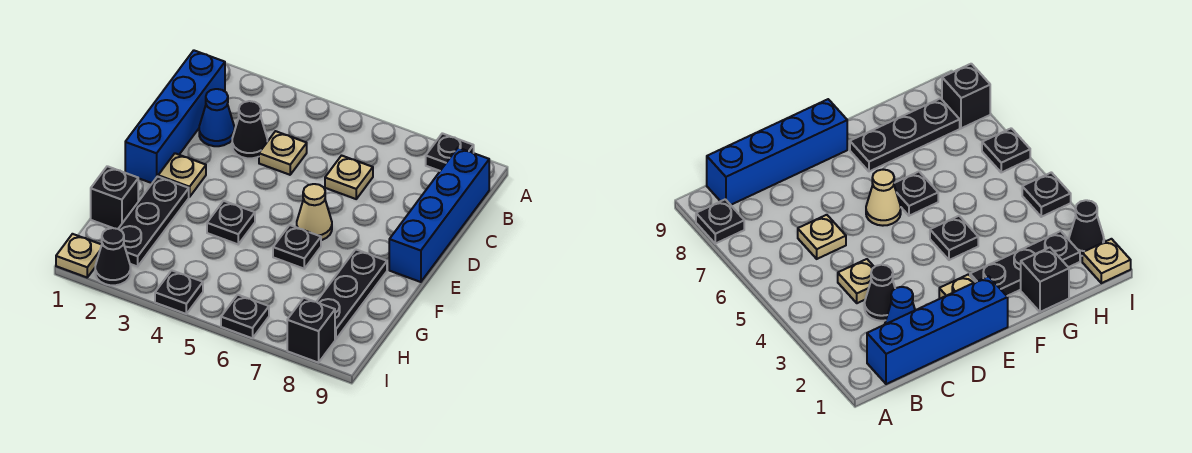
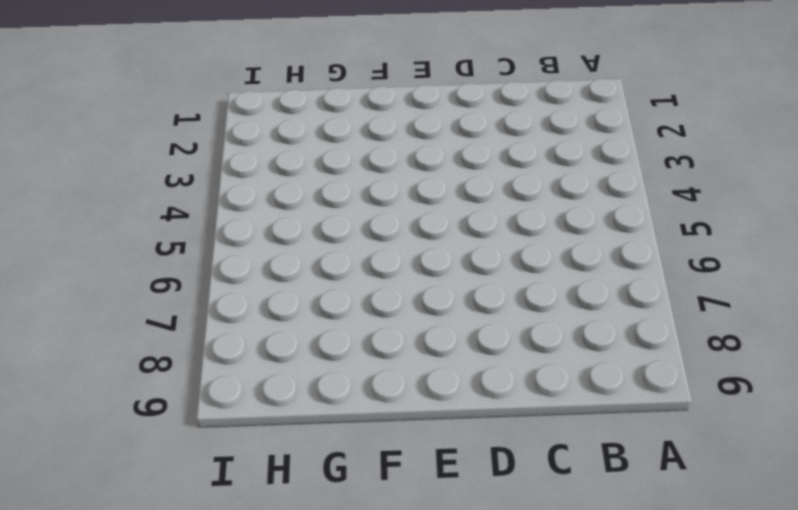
none -> black 1x1 plate [426,133,474,171]
none -> blue 1x4 brick [125,50,225,183]
none -> blue 1x4 brick [389,148,489,282]

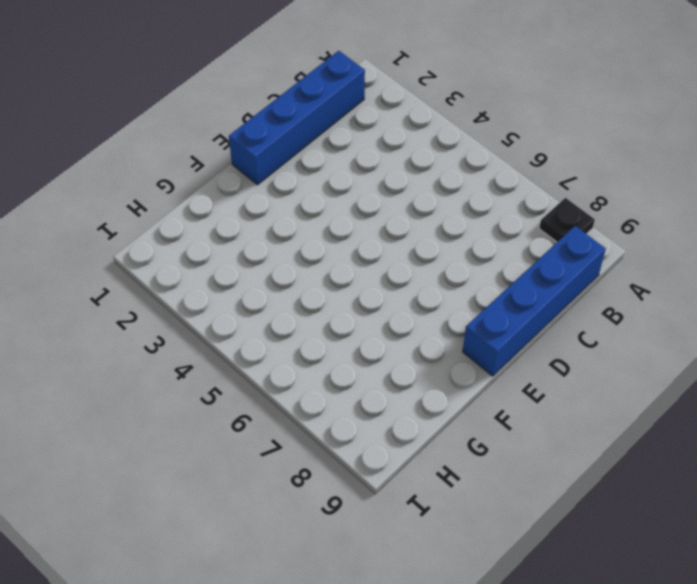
none -> blue 1x1 cone [199,89,234,146]
none -> black 1x1 cone [232,101,267,158]
none -> tan 1x1 plate [259,131,307,175]

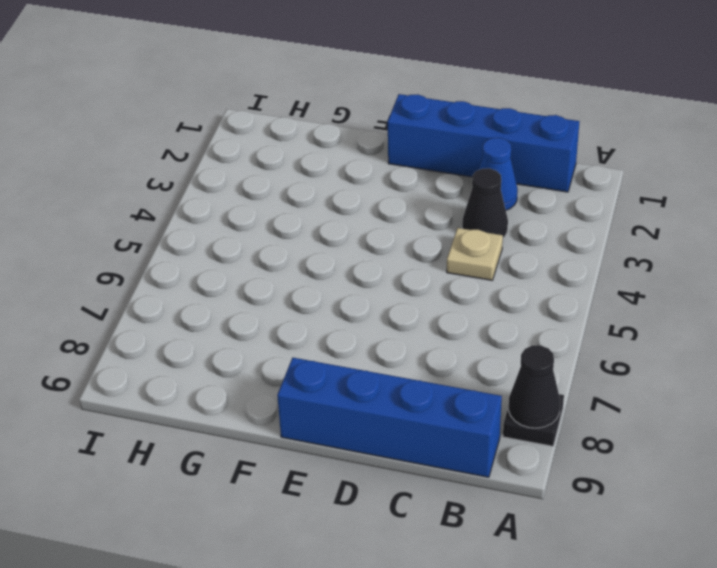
black 1x1 cone [508,345,560,428] -> black 1x1 cone moved to [95,228,131,285]
none -> tan 1x1 plate [325,156,373,199]
none -> tan 1x1 plate [158,153,206,197]
none -> tan 1x1 cone [297,184,332,240]

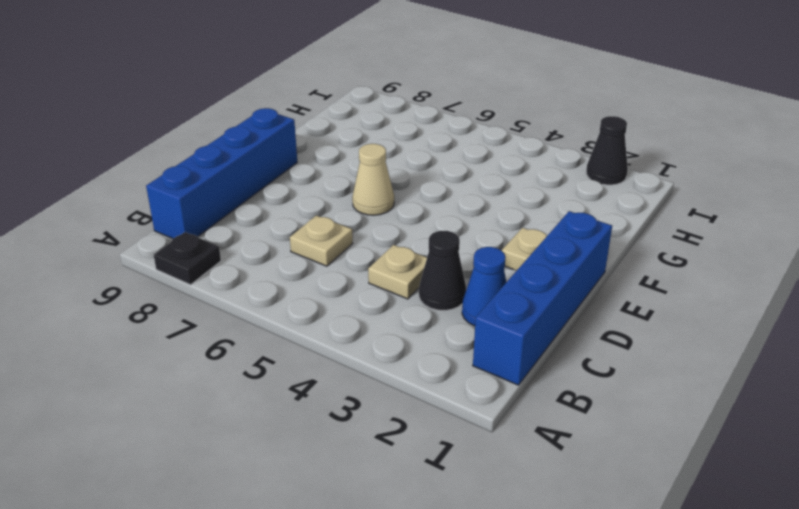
none -> black 1x3 plate [118,177,189,266]
none -> black 1x1 plate [207,201,255,244]
none -> black 1x1 plate [273,225,321,269]

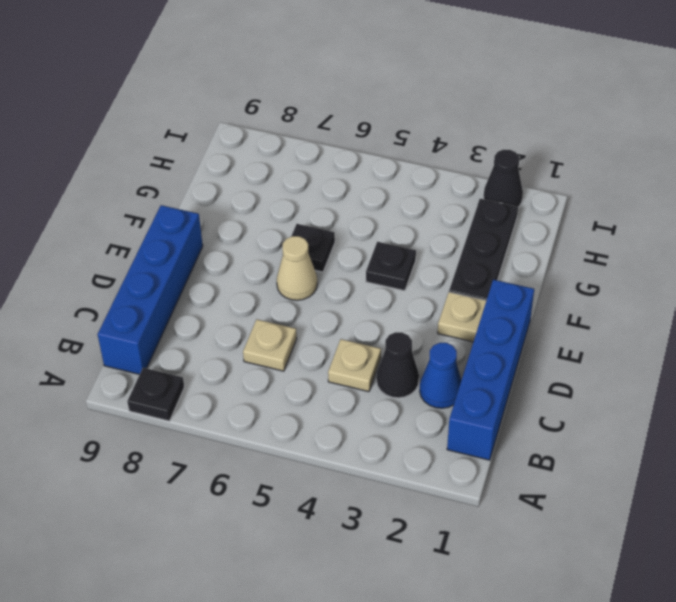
none -> black 1x3 plate [317,250,387,339]
none -> black 1x1 brick [91,166,138,229]
none -> tan 1x1 plate [56,234,102,277]

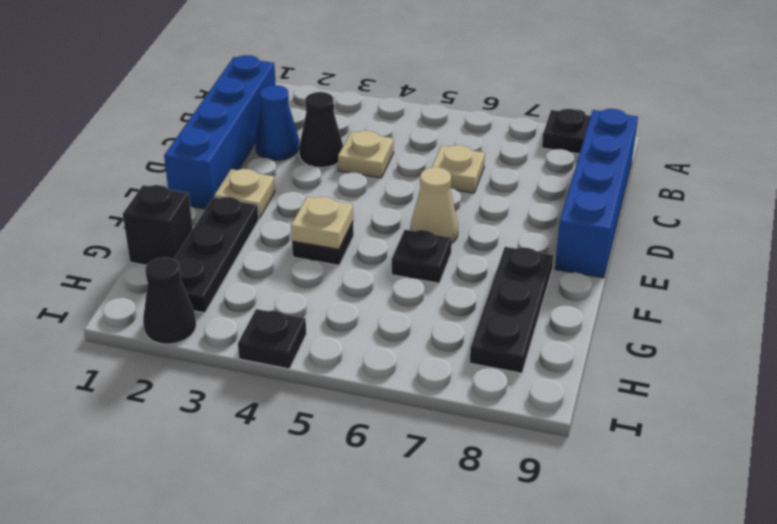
tan 1x1 plate [291,197,353,249] -> tan 1x1 plate moved to [56,234,102,277]
none -> black 1x1 plate [221,295,269,338]
none -> black 1x1 brick [287,298,335,363]

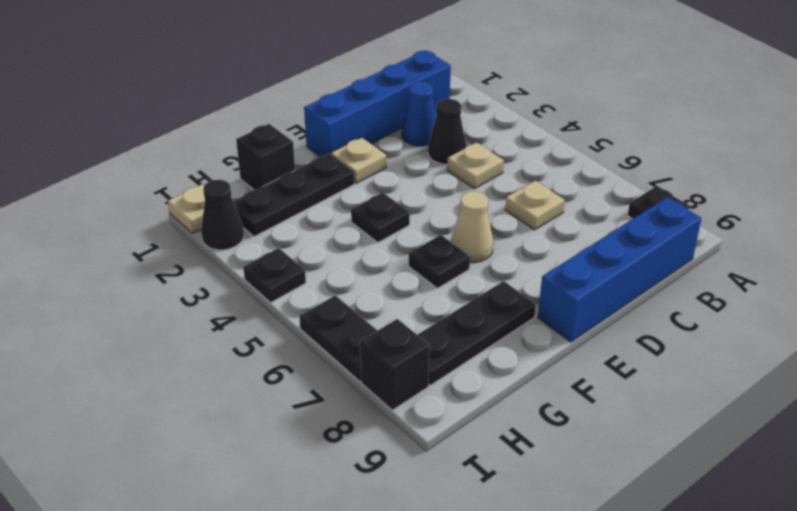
black 1x2 plate [299,295,378,381] -> black 1x1 plate [221,295,269,338]

